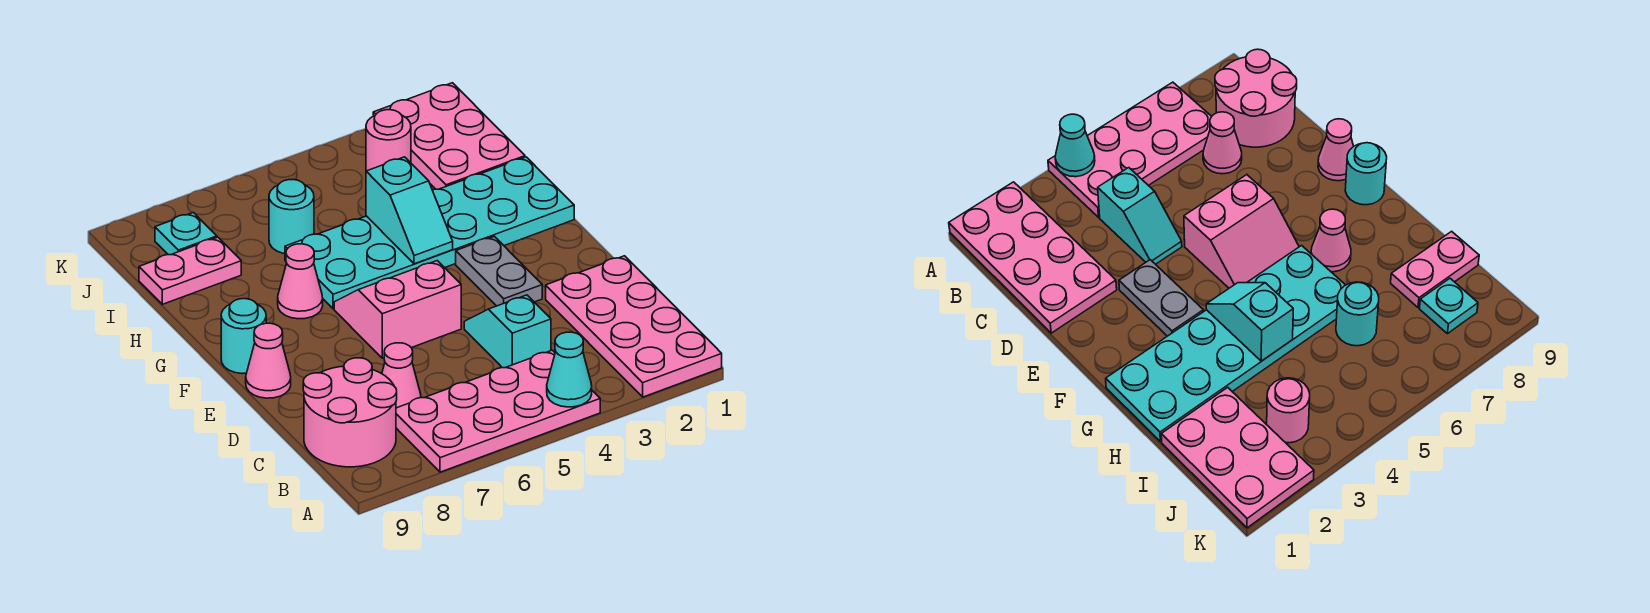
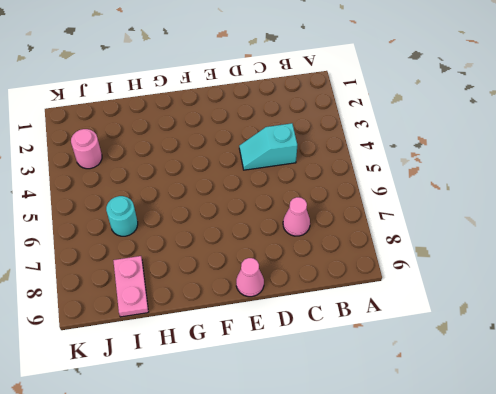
none -> pink 2x4 plate [546,256,722,397]
none -> pink 2x4 plate [396,350,600,472]
none -> pink 2x2 round brick [303,358,397,467]

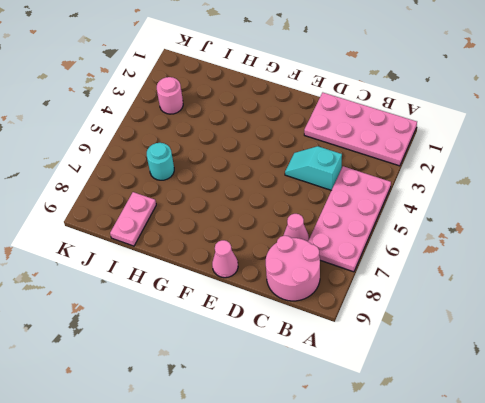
none -> grey 1x2 plate [456,236,542,306]
none -> pink 2x2 slope [334,261,461,358]
none -> cyan 1x1 round brick [221,299,266,374]

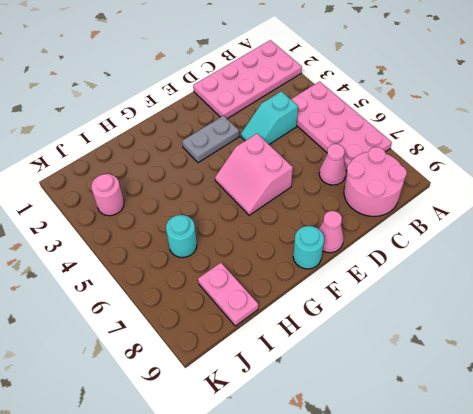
none -> cyan 2x6 plate [285,157,574,309]
none -> pink 1x1 cone [278,244,323,319]
none -> pink 2x3 plate [373,83,525,189]

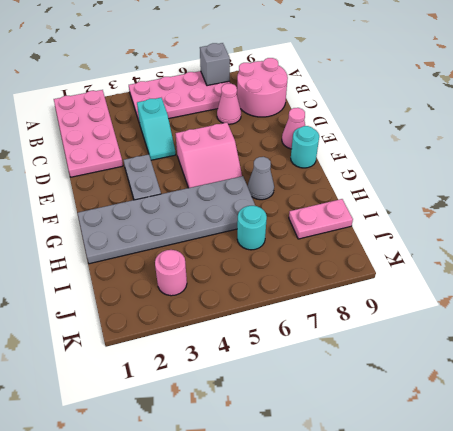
grey 1x1 brick [200,43,230,86] -> none
grey 2x6 plate [78,176,255,264] -> cyan 2x6 plate [285,157,574,309]
grey 1x1 cone [248,157,274,200] -> pink 1x1 cone [278,244,323,319]
none -> pink 2x3 plate [373,83,525,189]
none -> cyan 1x1 plate [155,213,217,255]
none -> cyan 1x1 cone [547,332,592,407]

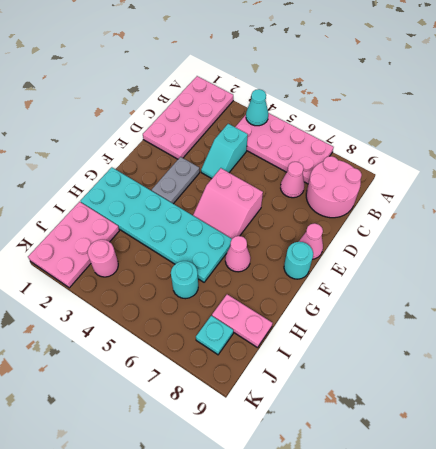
none -> cyan 1x2 slope [366,157,453,264]

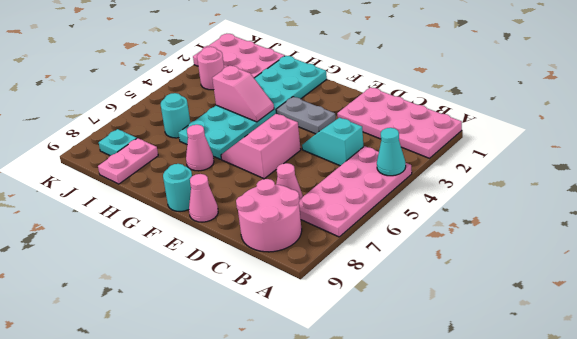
pink 1x2 slope [212,66,274,122] -> cyan 1x2 slope [366,157,453,264]

